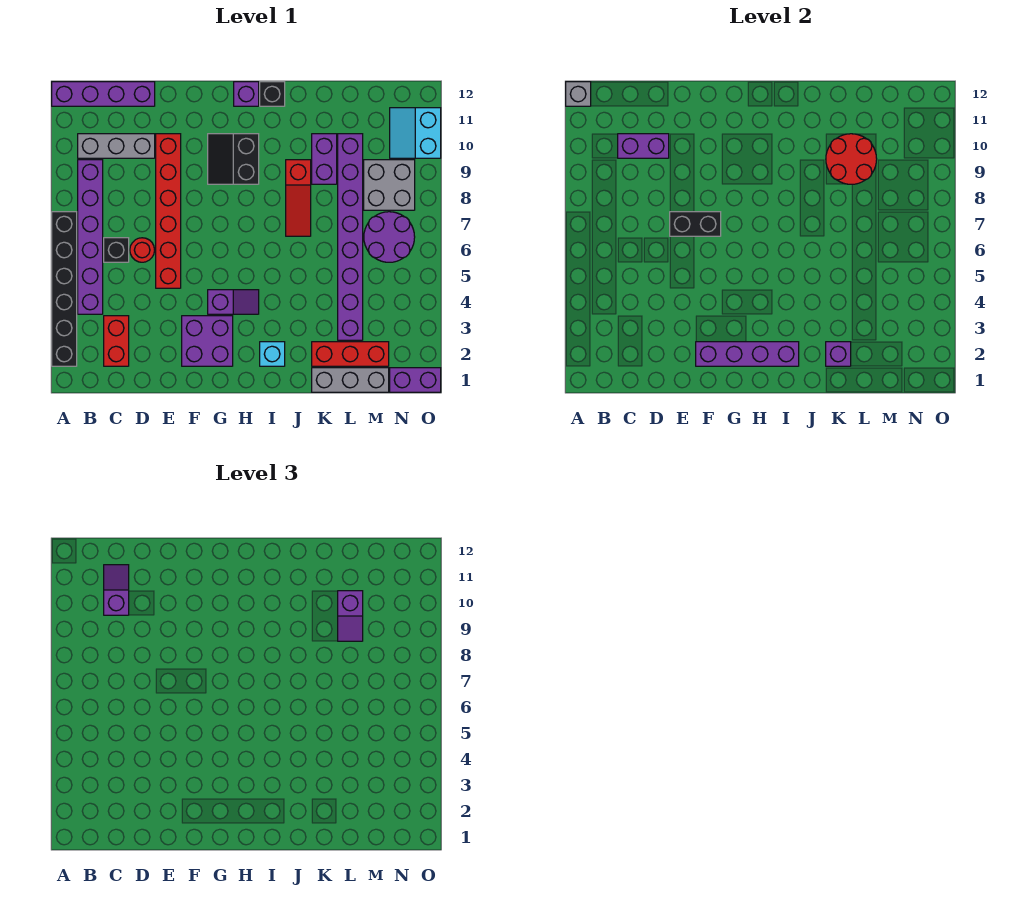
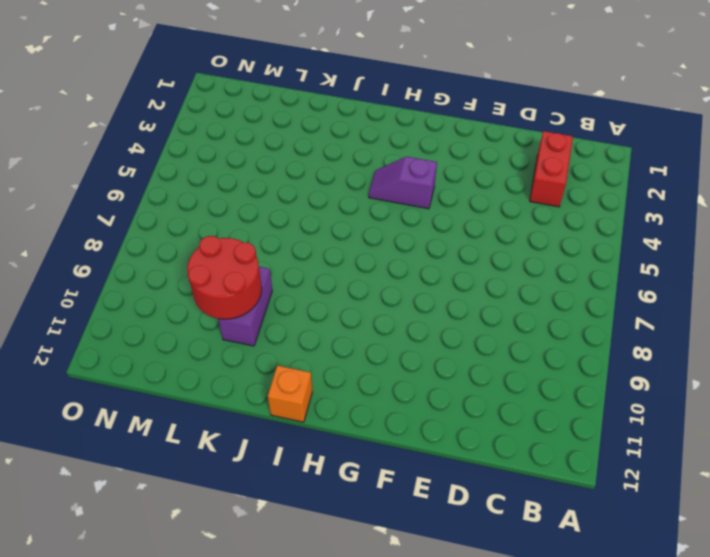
orange 1x1 brick [268,366,312,422] -> black 1x1 brick [260,82,285,106]
none -> black 1x6 brick [52,212,77,366]
none -> purple 1x4 brick [52,82,155,106]
none -> purple 1x6 brick [78,160,103,314]
none -> grey 1x3 brick [78,134,155,158]

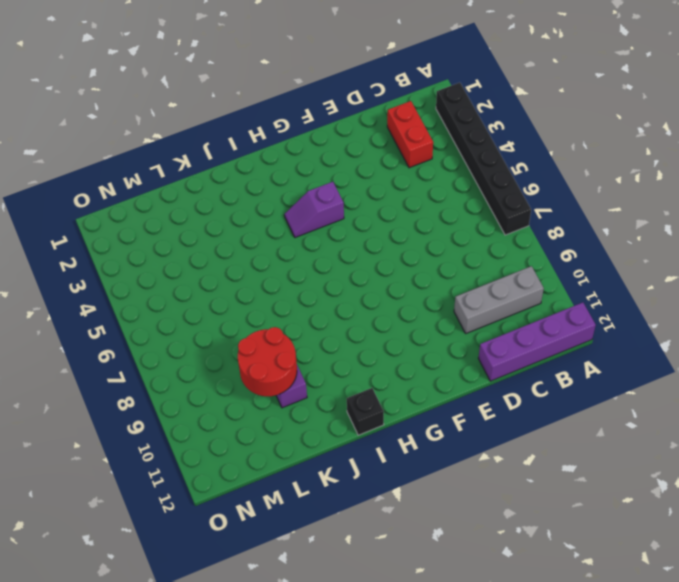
none -> purple 1x6 brick [78,160,103,314]
none -> black 1x1 brick [104,238,129,262]
none -> red 1x1 round brick [130,238,155,262]
none -> red 1x6 brick [156,134,181,288]

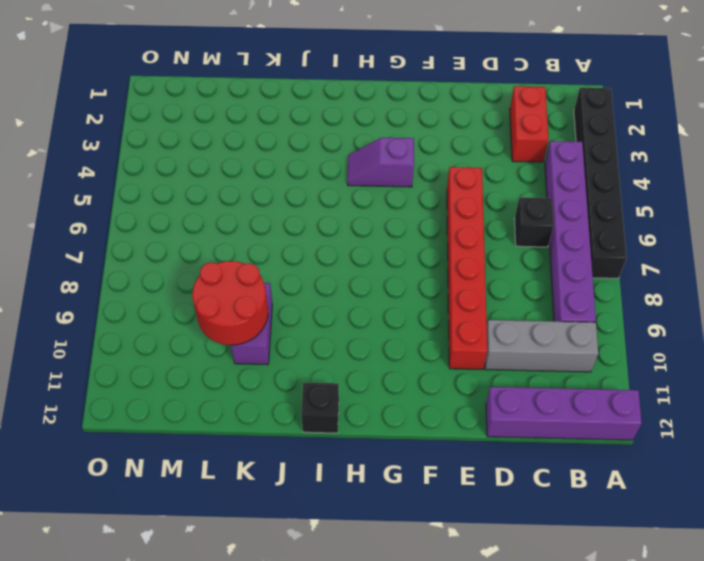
none -> red 1x1 round brick [130,238,155,262]
none -> purple 2x2 brick [182,316,233,366]
none -> black 2x2 slope [208,134,259,184]
none -> purple 1x1 brick [234,82,259,106]

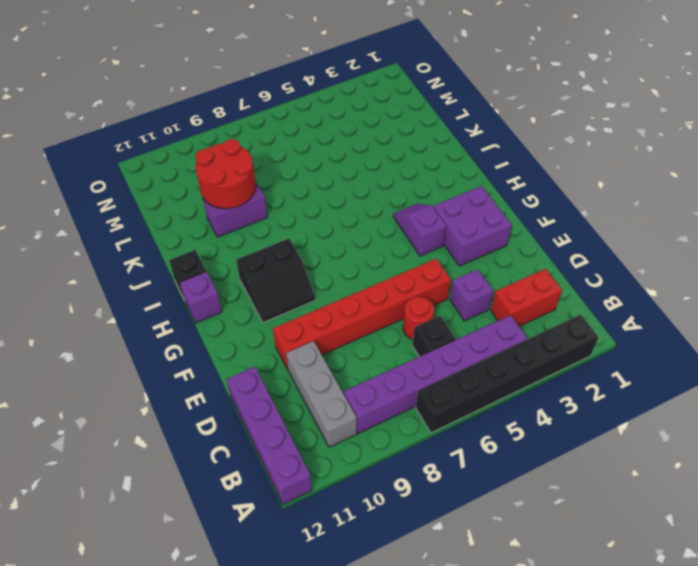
purple 1x1 brick [450,269,493,321] -> purple 1x1 brick moved to [826,342,851,366]
none -> cyan 1x1 brick [260,342,285,366]
none -> red 1x3 slope [286,160,311,236]
none -> grey 1x3 brick [312,368,389,392]
none -> red 1x3 brick [312,342,389,366]

